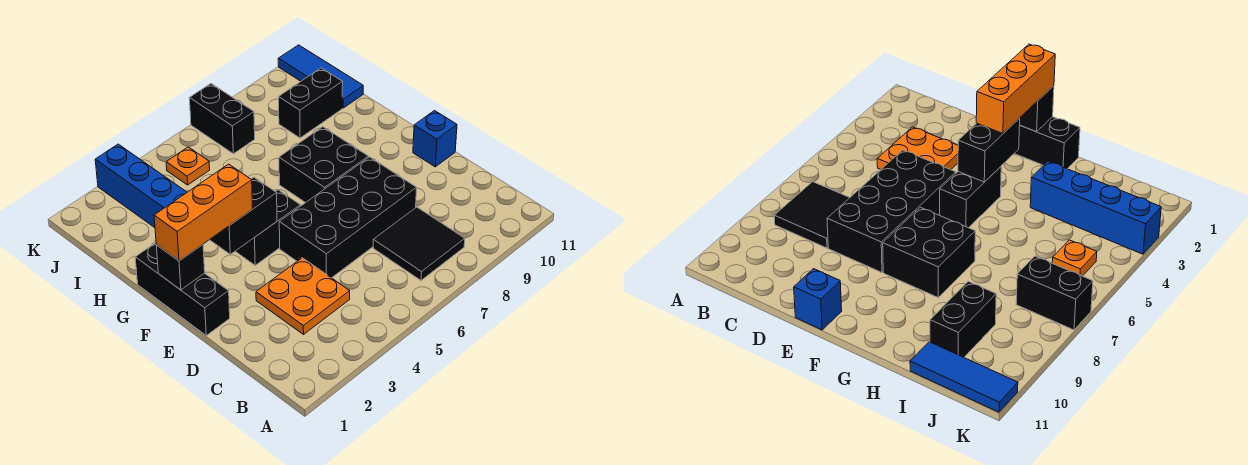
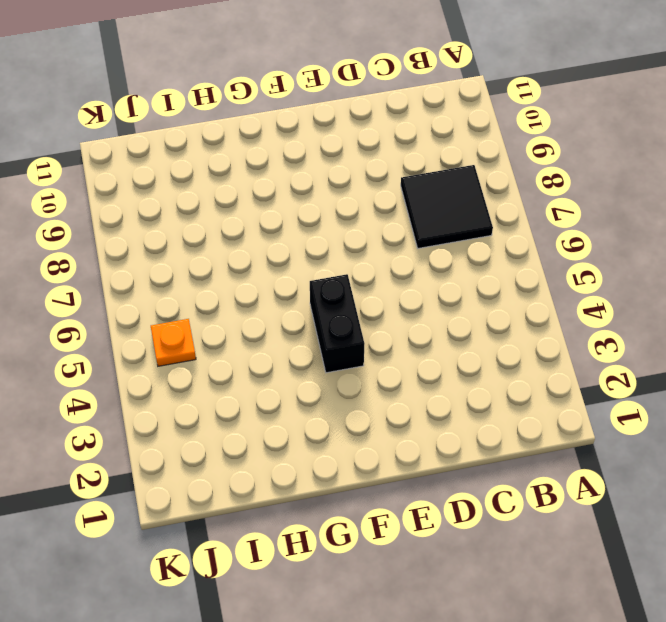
none -> orange 2x2 plate [256,258,350,334]
none -> black 2x4 brick [279,157,417,278]
none -> black 1x3 brick [135,243,230,335]

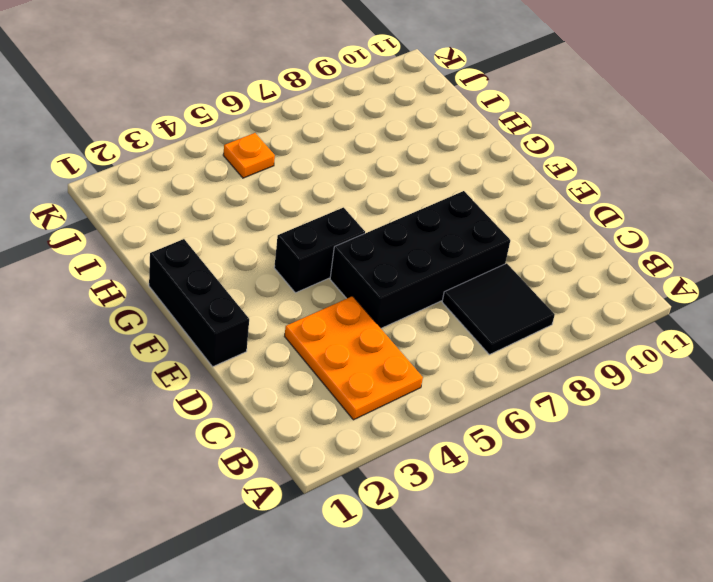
orange 2x3 plate [285,296,423,420] -> orange 2x2 plate [256,258,350,334]
none -> blue 1x1 brick [413,111,457,167]
none -> black 2x2 brick [279,127,368,203]
none -> blue 1x4 brick [95,144,187,228]

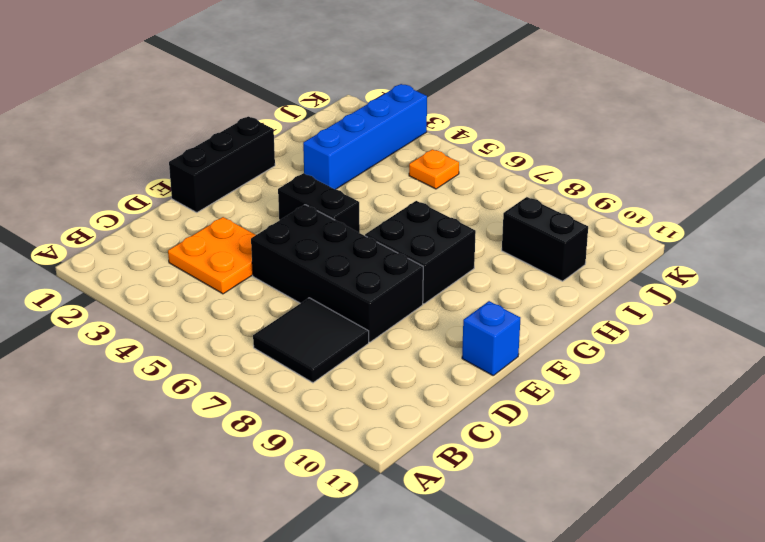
none -> blue 1x3 tile [278,45,363,108]
none -> black 1x2 brick [189,84,255,154]
none -> black 1x1 brick [156,245,205,290]

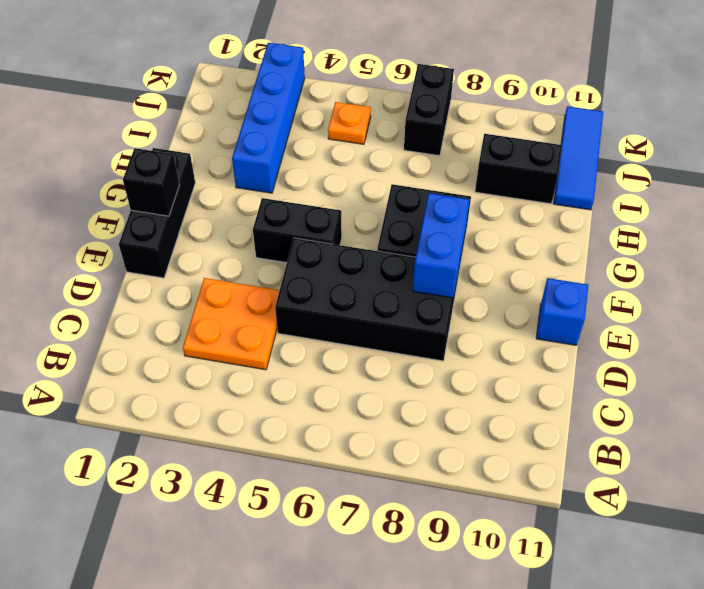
blue 1x2 brick [413,193,469,298] -> none
none -> black 2x2 tile [373,207,465,280]
none -> black 1x2 brick [210,177,277,254]
none -> orange 1x3 brick [154,164,253,261]

